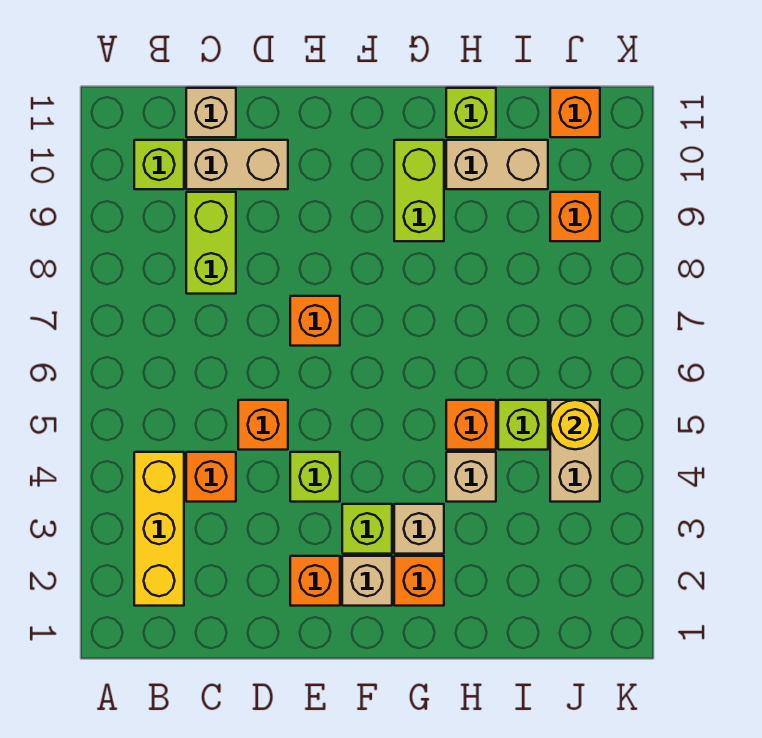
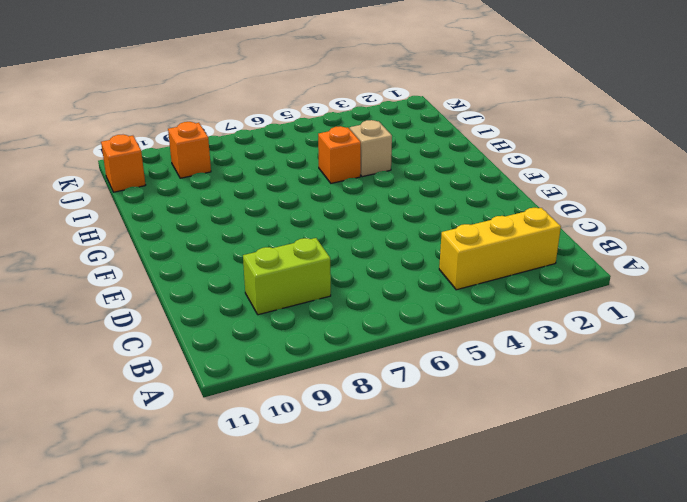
none -> lime 1x1 brick [134,140,184,189]
none -> orange 1x1 brick [186,452,236,502]
none -> tan 1x2 brick [186,140,288,189]

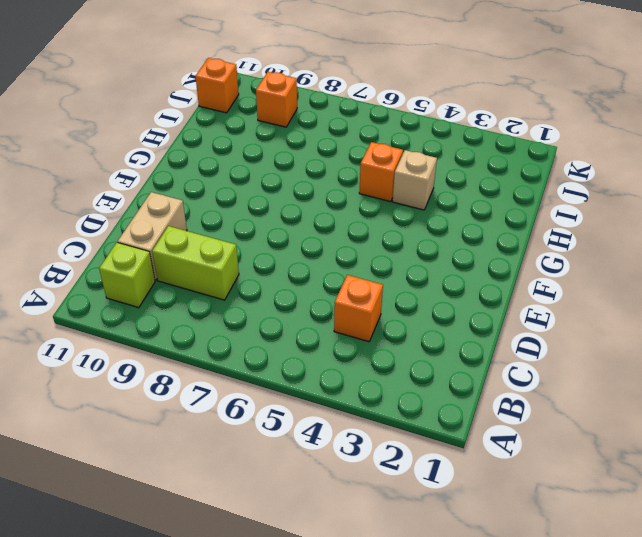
none -> yellow 1x3 brick [134,452,184,606]
none -> tan 1x1 brick [186,88,236,137]
none -> orange 1x1 brick [238,400,288,450]

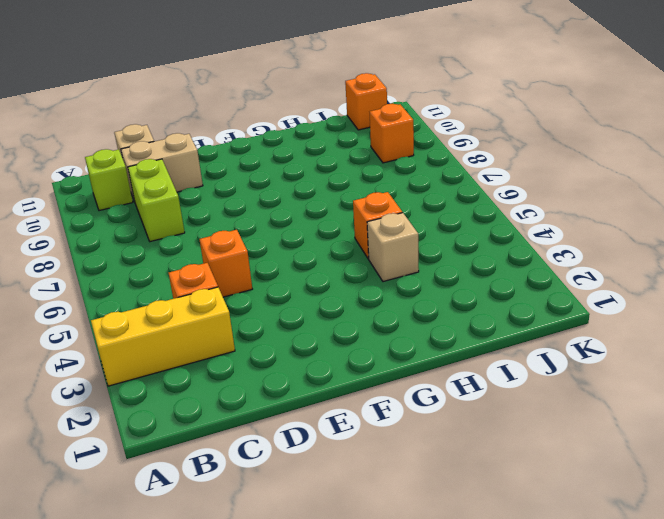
yellow 1x3 brick [91,287,235,386] -> yellow 1x3 brick turned to [134,452,184,606]
none -> orange 1x1 brick [290,556,340,606]
none -> lime 1x1 brick [290,452,340,502]
none -> orange 1x1 brick [290,296,340,346]

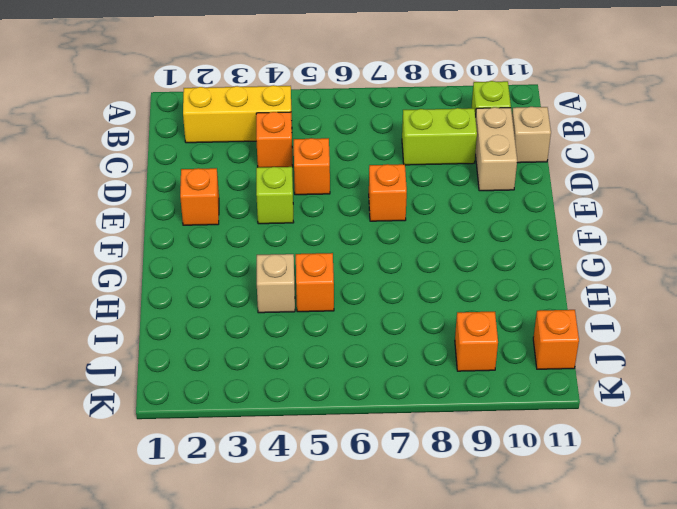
none -> tan 1x1 brick [342,556,392,606]
none -> lime 1x1 brick [342,504,392,554]
none -> orange 1x1 brick [394,556,444,606]

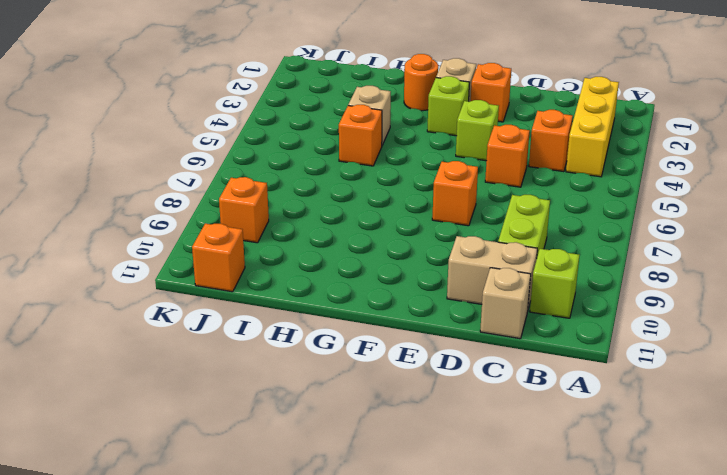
orange 1x1 round brick [404,54,438,111] -> orange 1x1 brick [394,556,444,606]
none -> tan 1x1 brick [394,504,444,554]
none -> lime 1x2 brick [394,140,444,241]
none -> tan 1x2 brick [446,140,548,189]

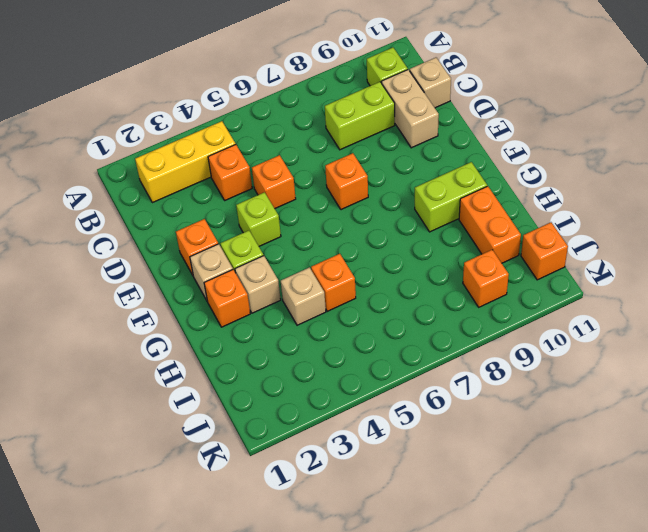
orange 1x2 brick [459,186,521,263] -> tan 1x2 brick [446,140,548,189]
none -> lime 1x1 brick [446,88,496,137]
none -> lime 1x1 brick [498,400,548,450]
none -> tan 1x2 brick [550,400,600,502]

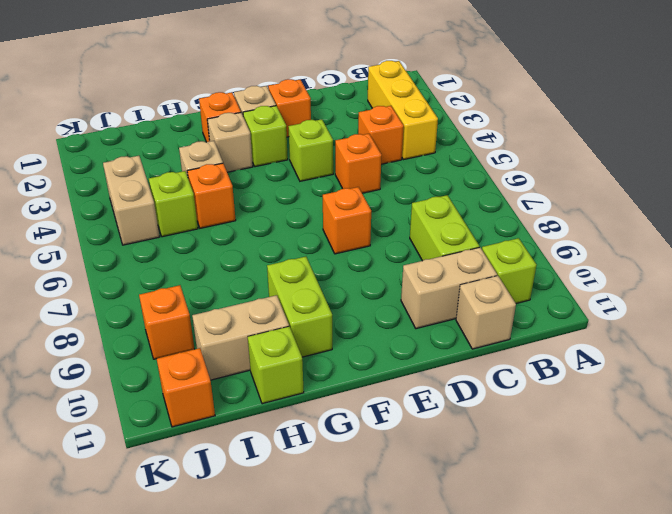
none -> yellow 1x1 round brick [550,400,600,449]

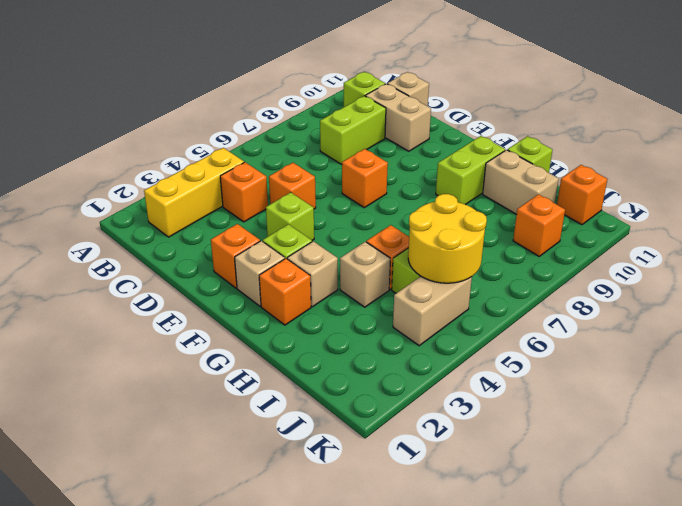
yellow 2x2 round brick [408,194,487,283] -> yellow 1x1 round brick [550,400,600,449]

